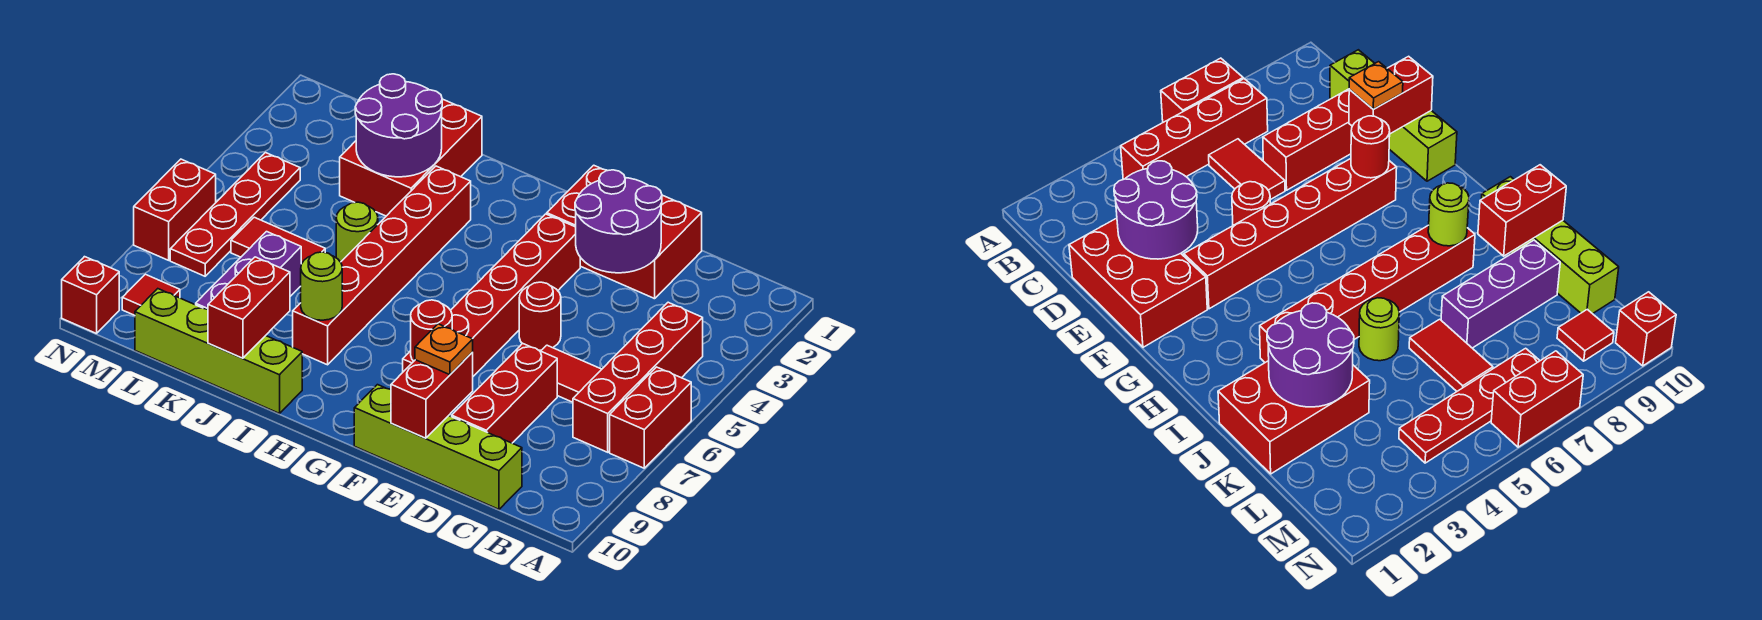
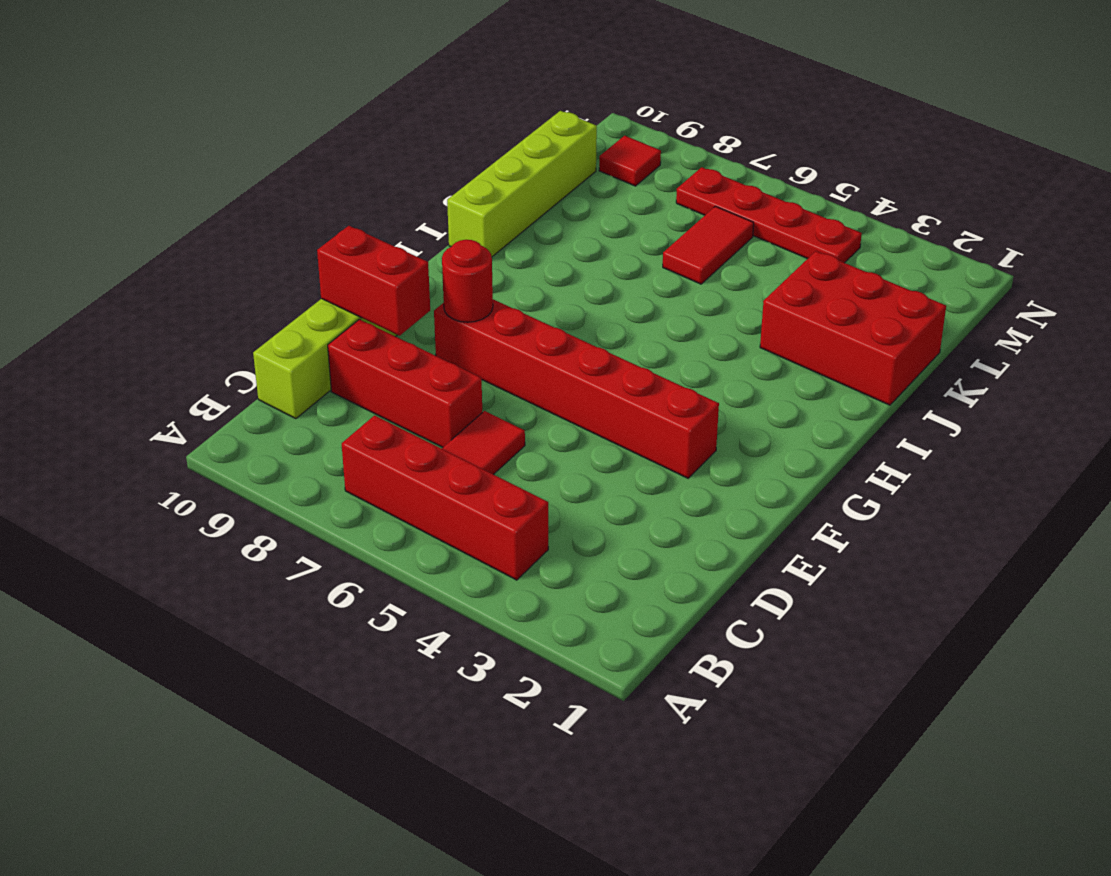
none -> red 1x2 brick [610,367,691,468]
none -> red 2x3 brick [547,165,702,299]
none -> red 1x1 round brick [519,282,561,350]

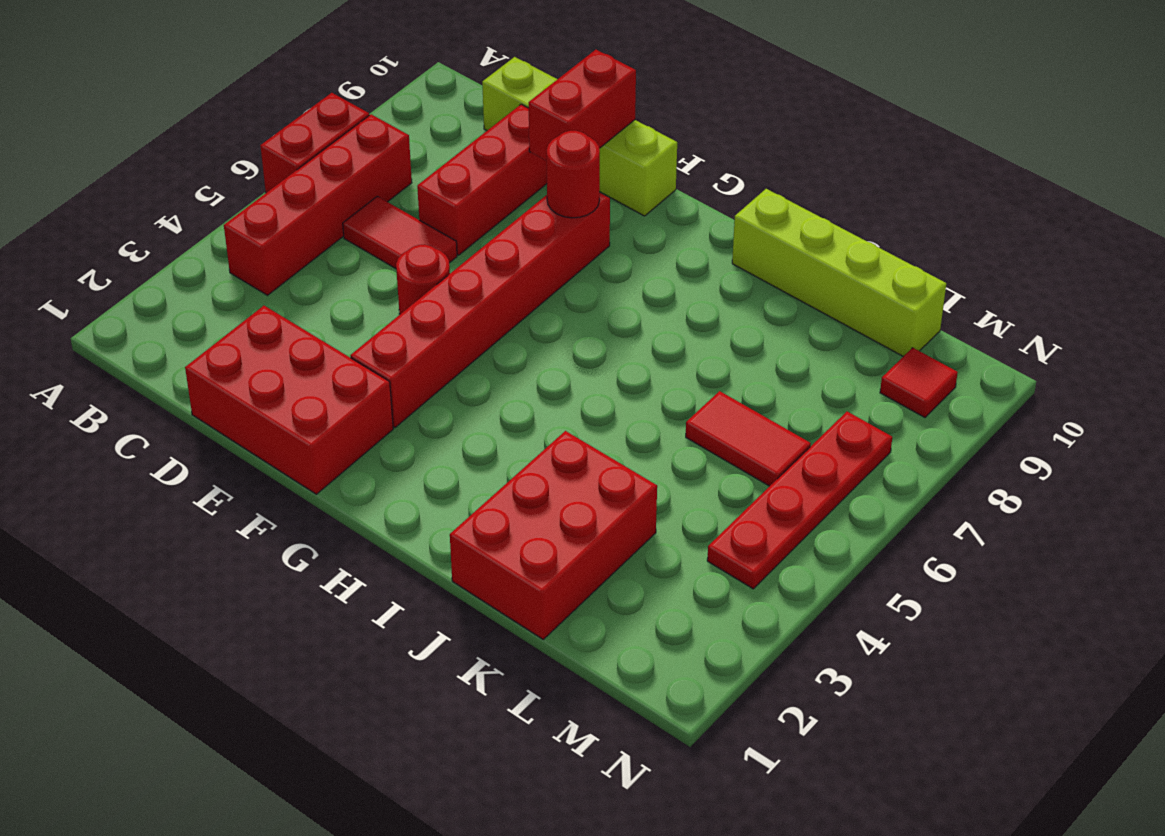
none -> red 1x6 brick [293,166,471,365]
none -> lime 1x1 round brick [336,202,378,262]
none -> purple 1x3 brick [196,232,301,309]

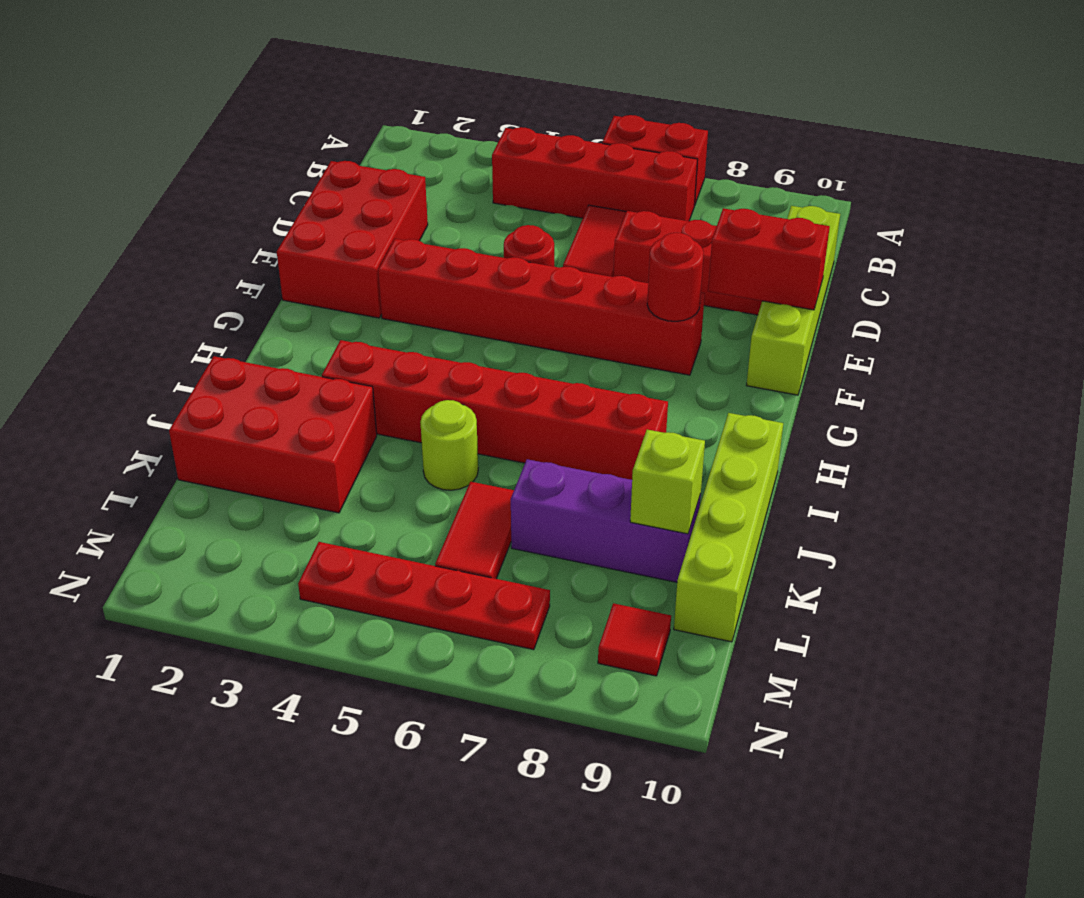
lime 1x1 brick [630,430,705,534] -> none
none -> red 1x2 brick [134,159,216,260]
none -> red 1x1 brick [62,257,119,334]
none -> purple 2x2 round brick [575,170,662,273]

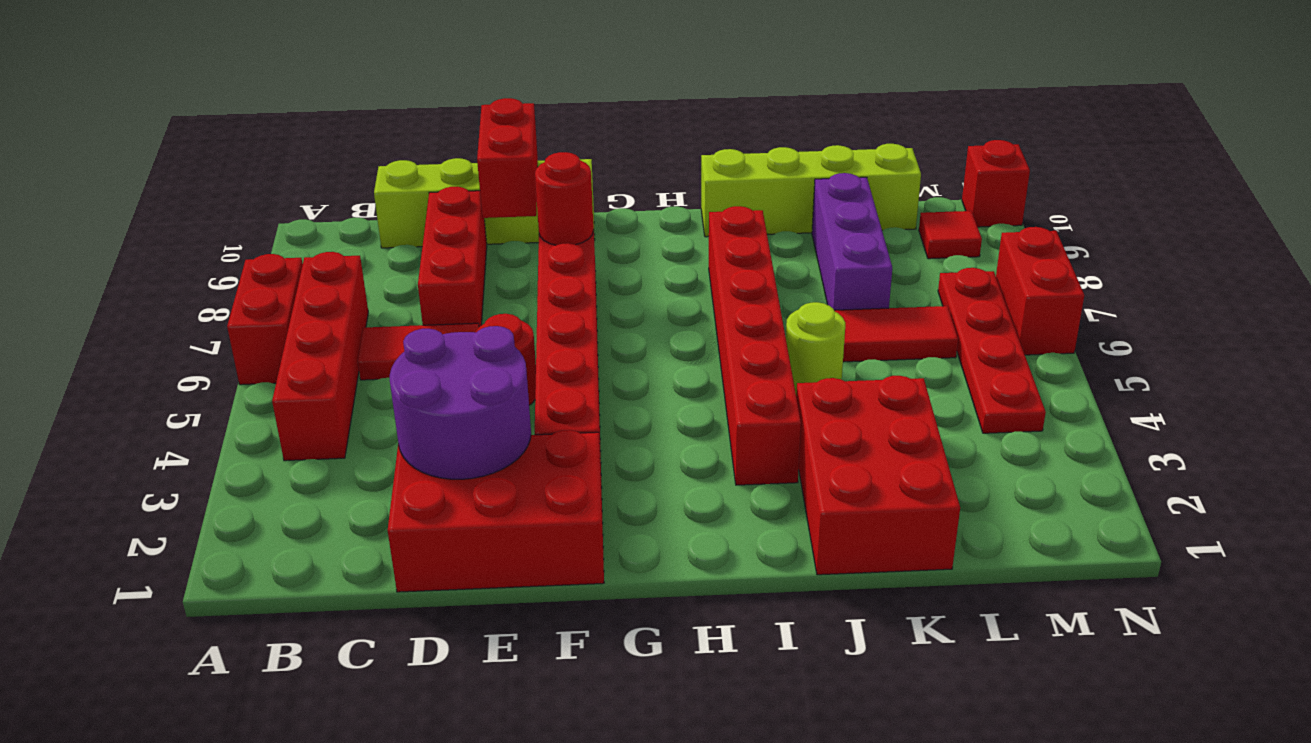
none -> lime 1x1 round brick [301,252,342,320]
none -> purple 2x2 round brick [355,74,442,177]
none -> red 1x2 brick [208,257,290,358]

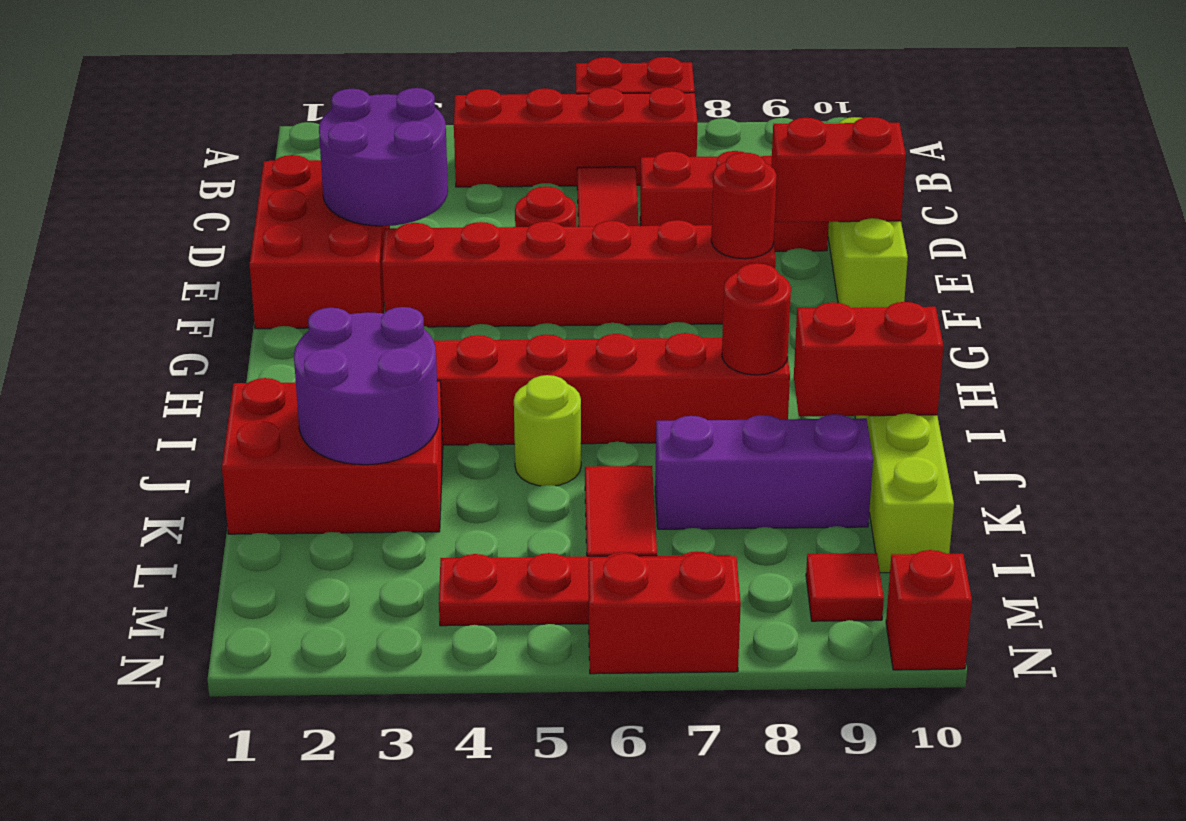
red 1x1 round brick [722,263,791,375] -> lime 1x1 round brick [301,252,342,320]
none -> orange 1x1 plate [415,324,473,375]

